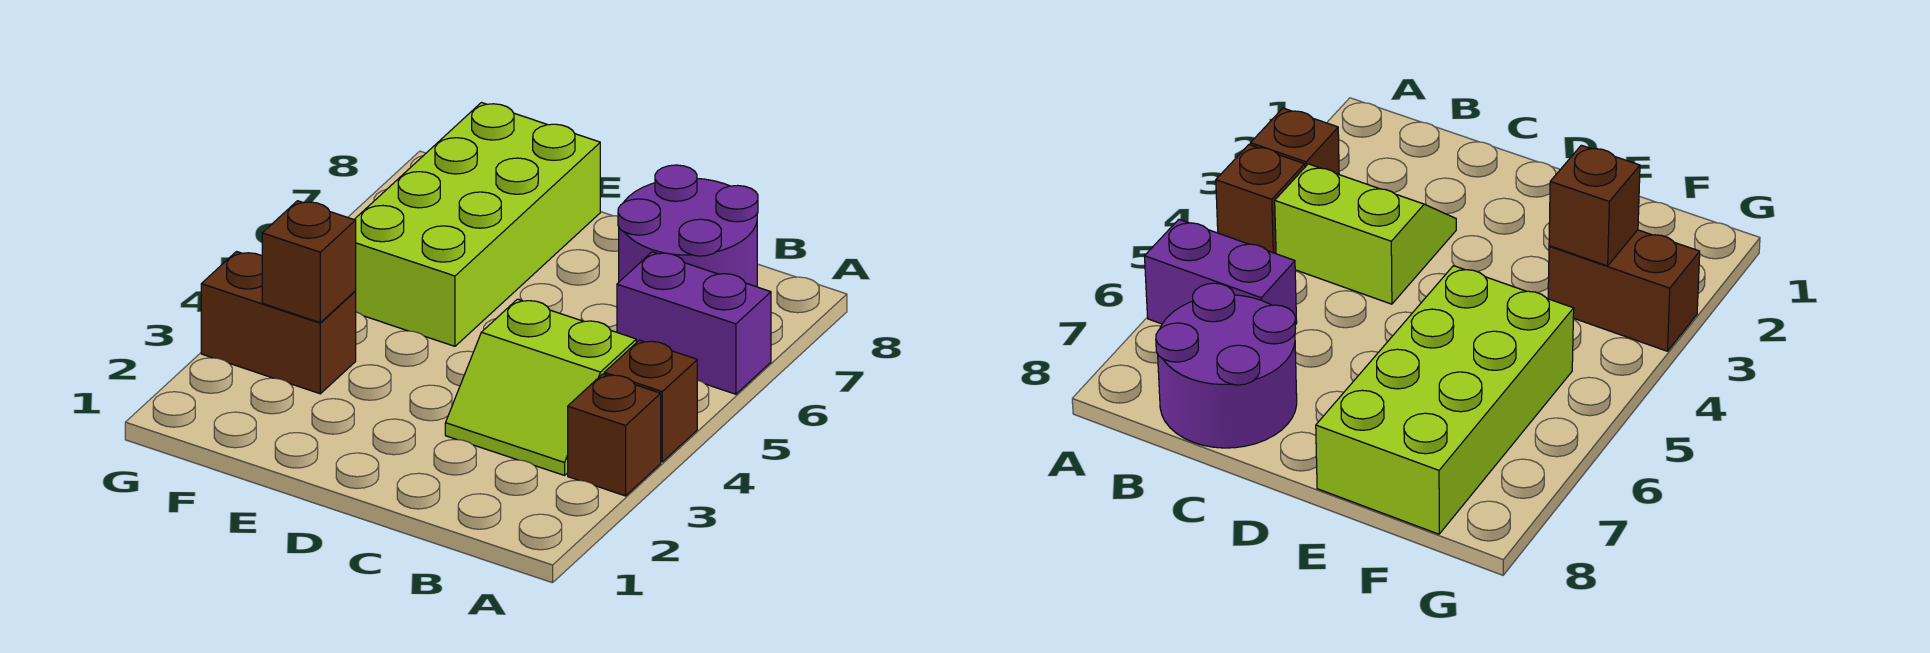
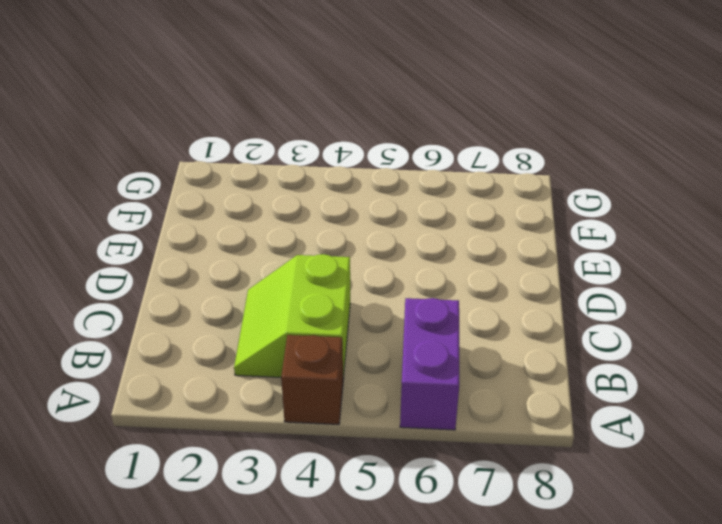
none -> brown 1x1 brick [568,374,661,496]
none -> purple 2x2 round brick [618,165,758,287]

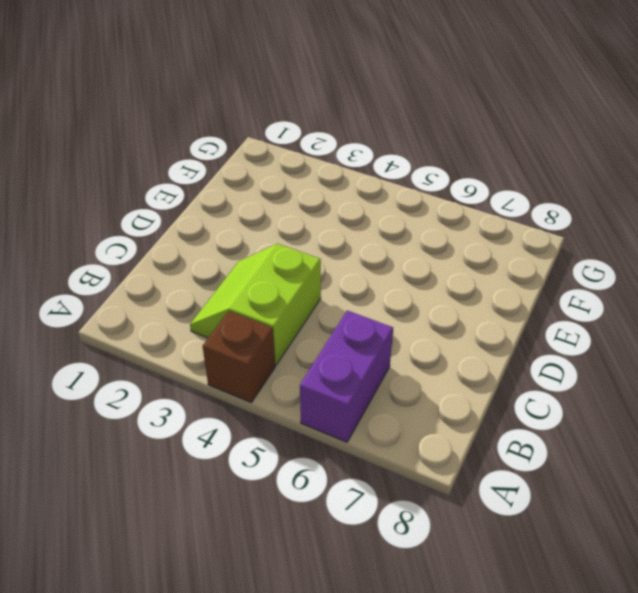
none -> brown 1x1 brick [568,374,661,496]
none -> purple 2x2 round brick [618,165,758,287]

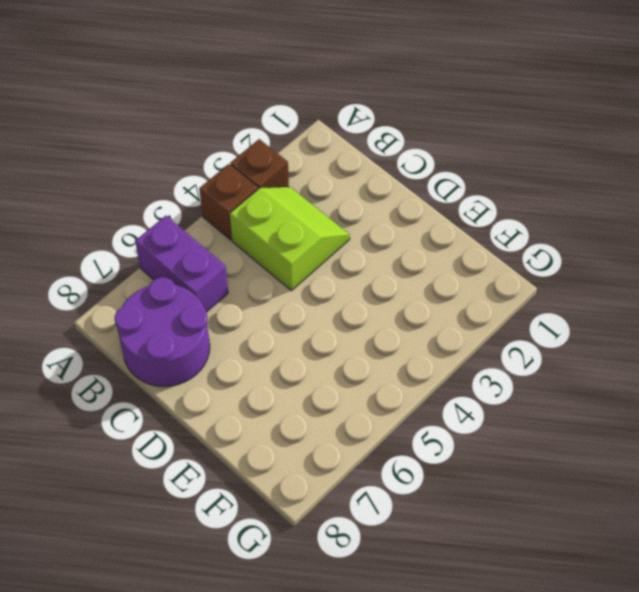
none -> lime 2x4 brick [354,103,600,346]
none -> brown 1x2 brick [201,252,356,394]

